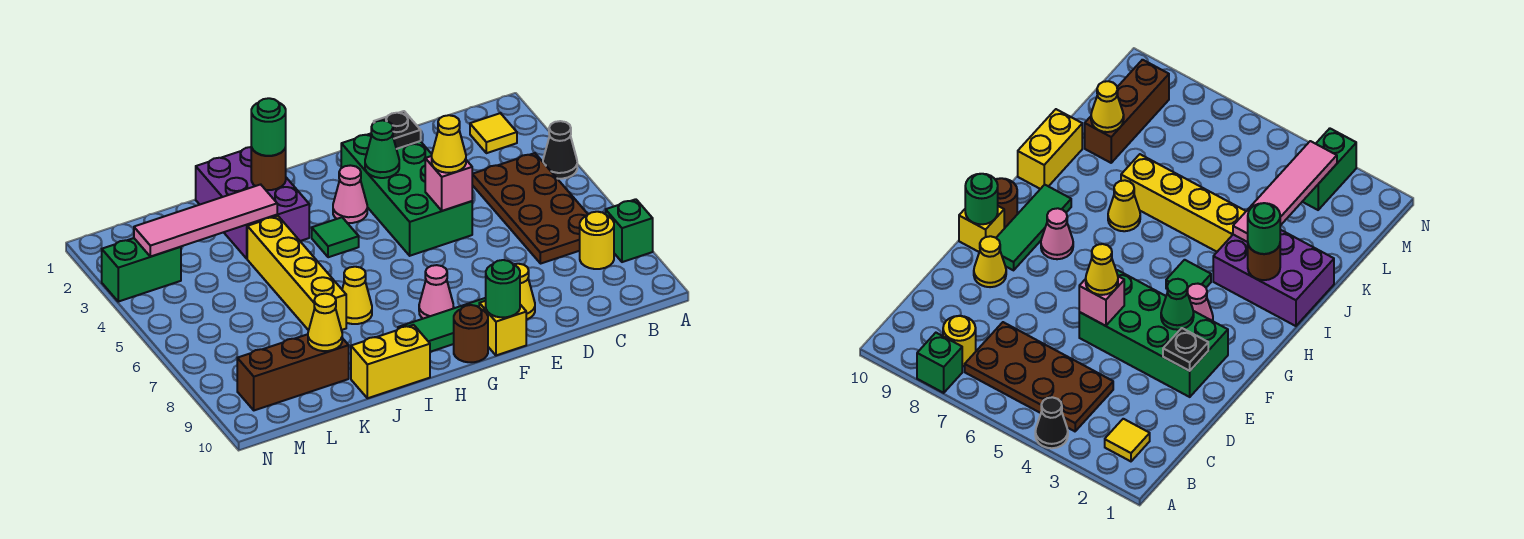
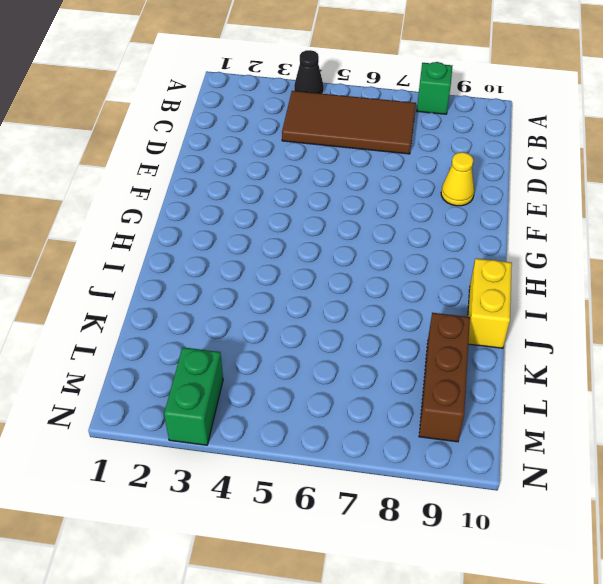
brown 2x4 tile [282,91,416,154] -> brown 2x4 plate [472,153,588,264]
none -> yellow 1x1 tile [470,113,517,153]
none -> yellow 1x1 round brick [580,212,614,269]
none -> green 2x4 brick [341,134,472,256]

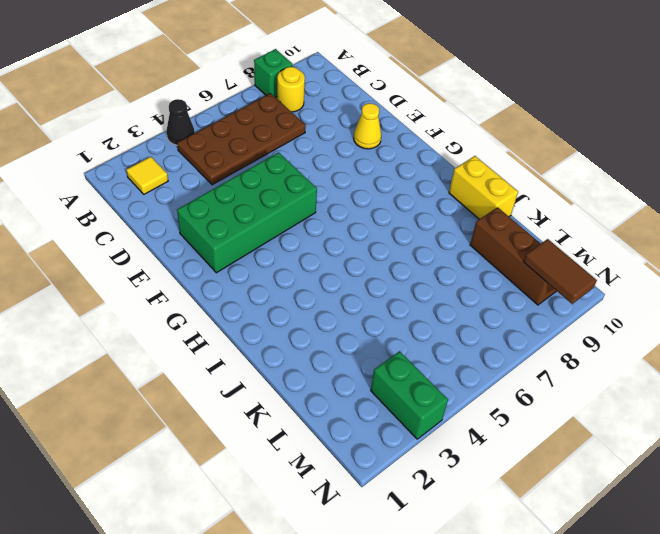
brown 1x2 tile [524,239,597,304] -> none
none -> green 1x3 tile [398,298,486,352]
none -> yellow 1x1 brick [479,301,526,355]
none -> pink 1x1 cone [333,165,367,223]

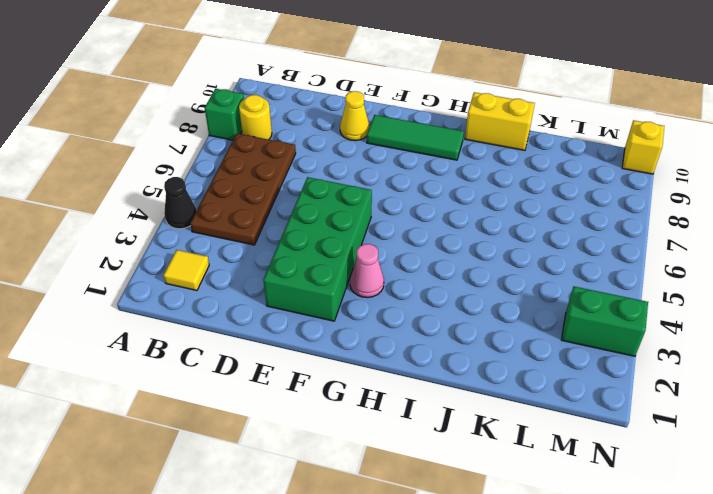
yellow 1x1 brick [622,120,664,174] -> yellow 1x1 brick moved to [479,301,526,355]
none -> pink 1x1 cone [419,265,454,319]
none -> brown 1x1 round brick [454,305,488,362]
none -> green 1x1 tile [312,217,359,257]

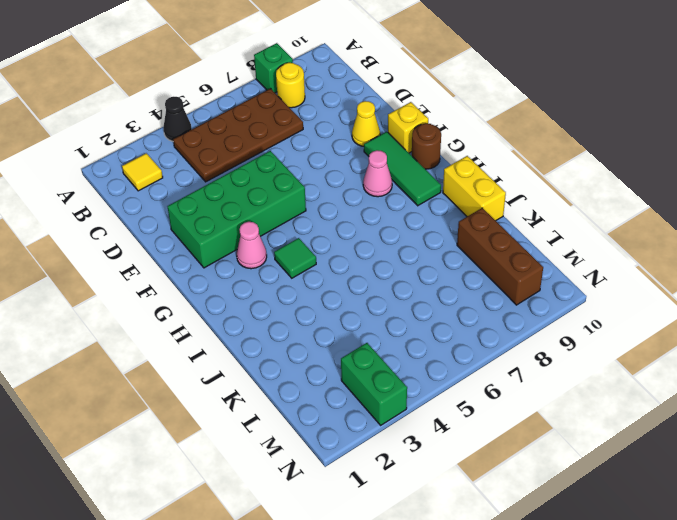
none -> purple 2x3 brick [196,147,309,259]
none -> yellow 1x1 cone [342,267,372,324]
none -> yellow 1x4 brick [247,216,346,330]

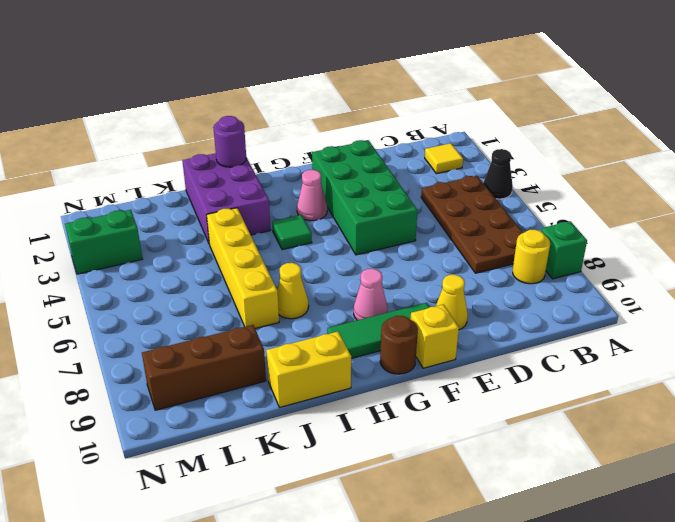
purple 1x1 round brick [213,116,246,167] -> none
none -> black 1x1 plate [374,111,421,149]
none -> pink 1x1 brick [425,156,472,211]
none -> green 1x1 cone [365,120,399,178]

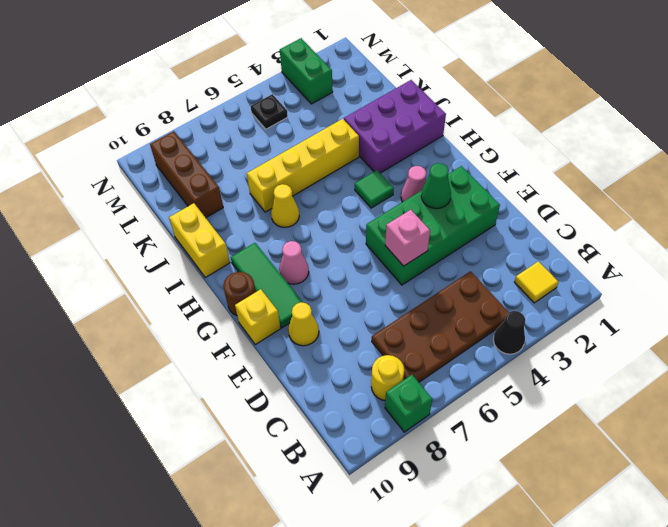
black 1x1 plate [251,94,288,129] -> black 1x1 plate moved to [374,111,421,149]
none -> green 1x1 round brick [486,260,520,317]
none -> brown 1x1 round brick [251,147,286,190]
none -> pink 1x4 tile [134,184,277,257]

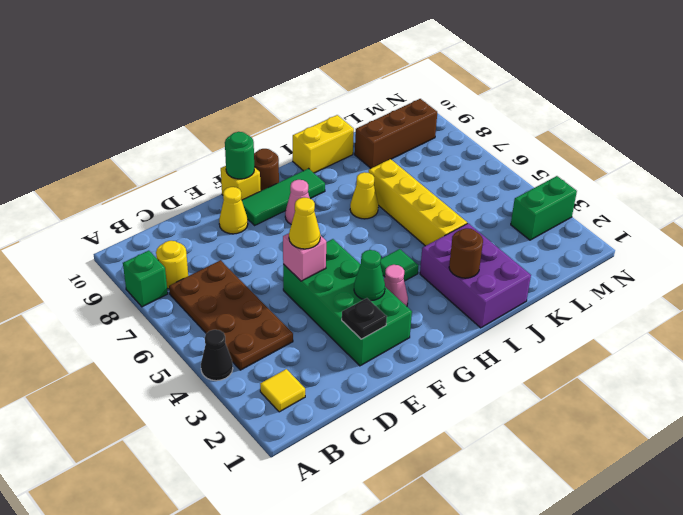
none -> pink 1x4 tile [134,184,277,257]
none -> yellow 1x1 cone [308,294,342,351]
none -> green 1x1 round brick [251,98,286,156]

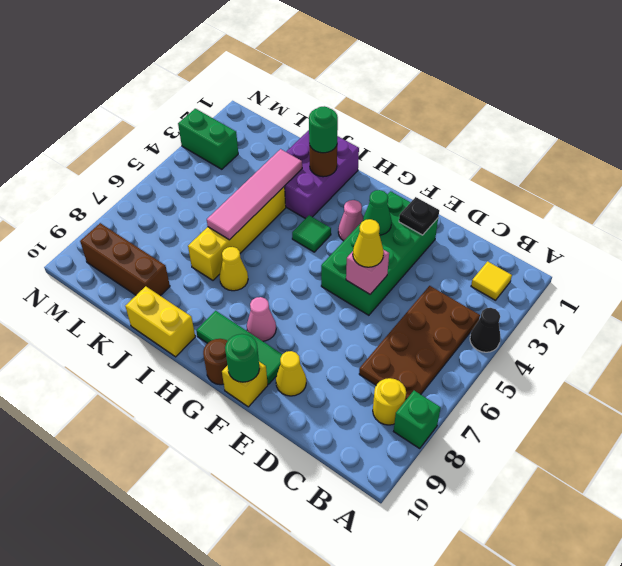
pink 1x4 tile [207,149,302,240] -> pink 1x4 tile turned to [134,184,277,257]
none -> yellow 1x1 cone [308,294,342,351]

